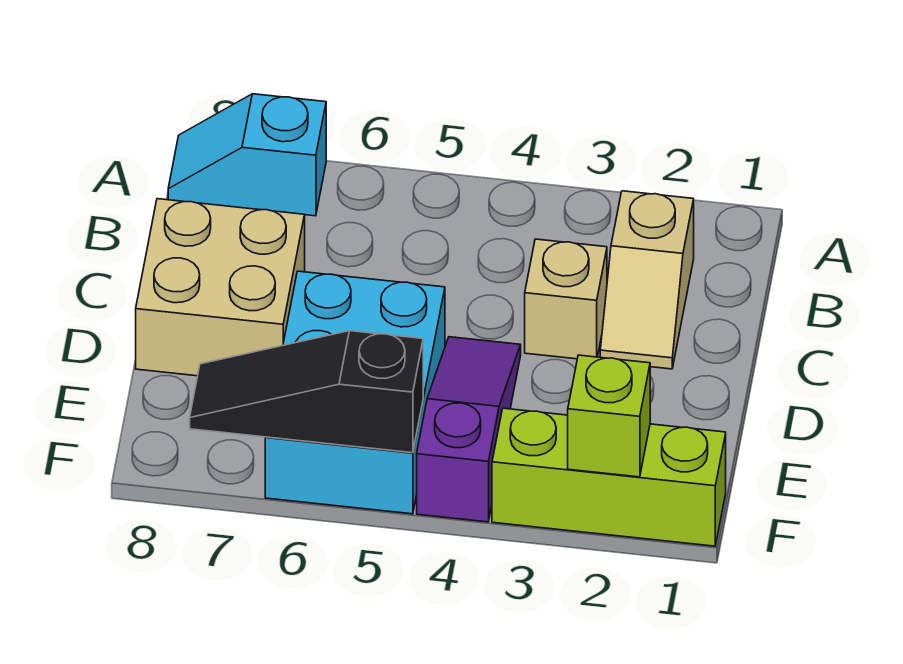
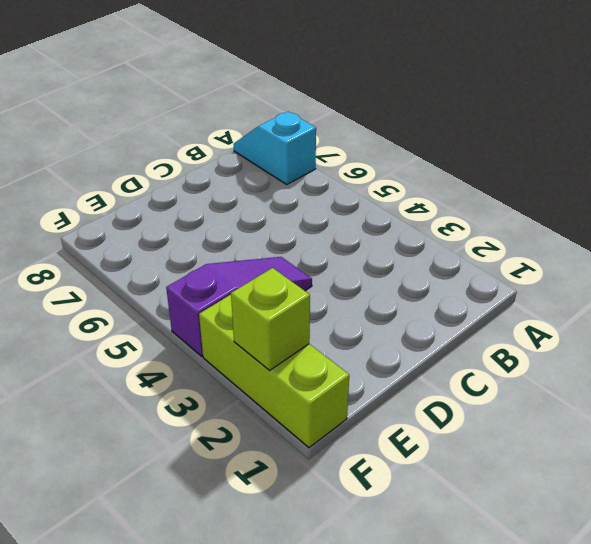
none -> tan 1x2 slope [600,191,694,369]
none -> tan 1x1 brick [525,239,607,359]

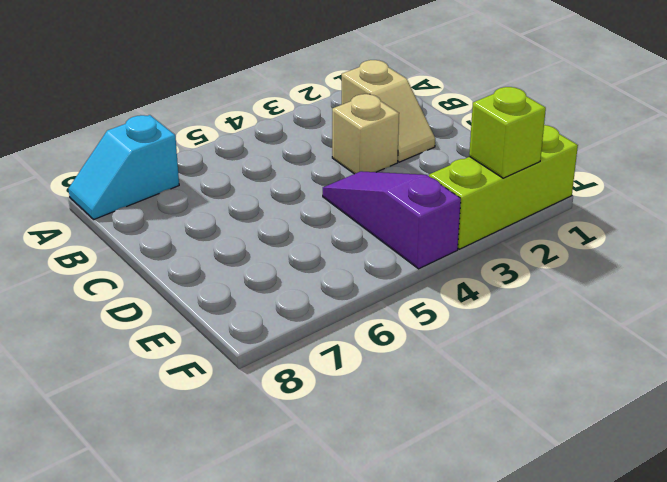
none -> tan 2x2 brick [136,199,305,376]
none -> cyan 2x3 brick [265,271,445,514]

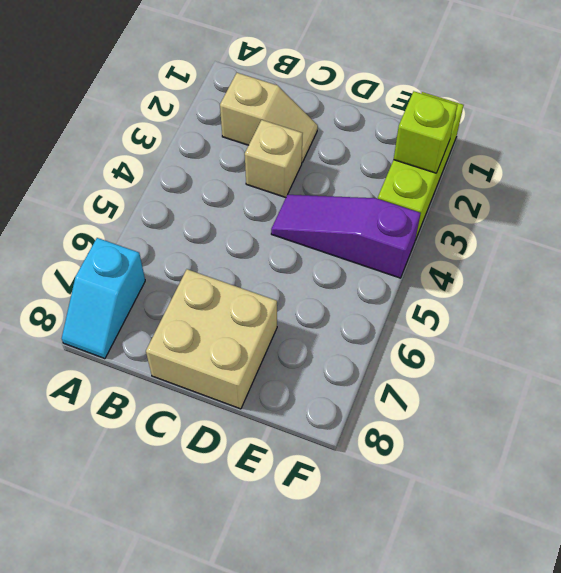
none -> cyan 2x3 brick [265,271,445,514]
none -> black 1x3 slope [190,331,423,453]

